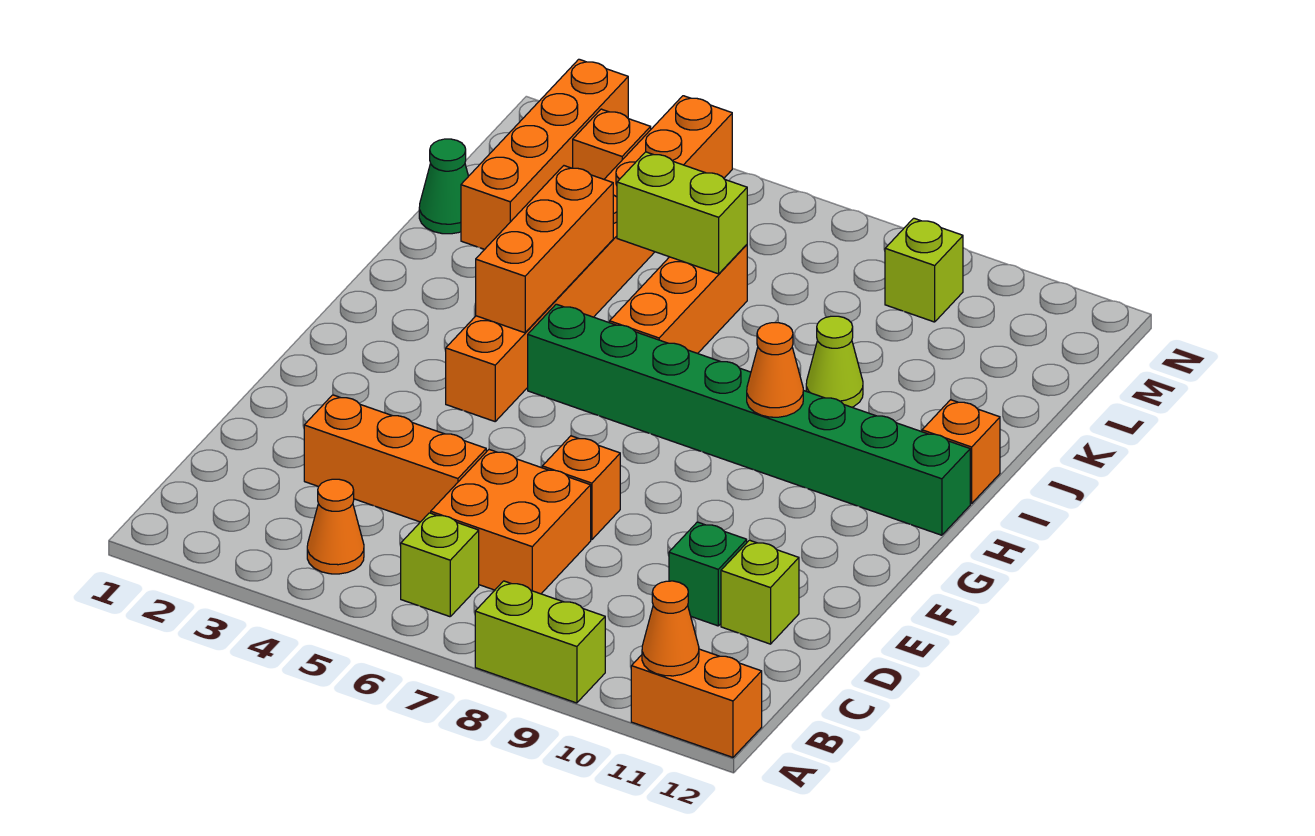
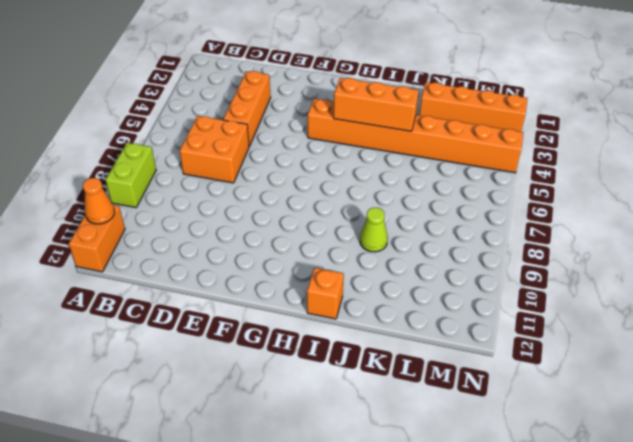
none -> orange 1x1 cone [307,479,364,574]
none -> lime 1x1 brick [401,513,479,617]
none -> green 1x1 brick [669,522,747,626]

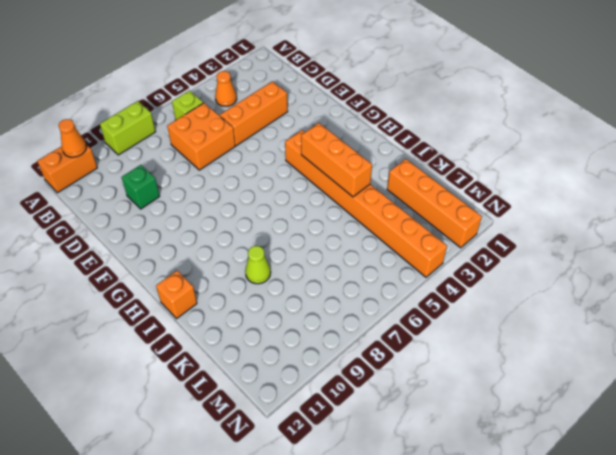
none -> lime 1x1 brick [721,540,799,644]
none -> orange 1x1 brick [542,436,620,540]
none -> green 1x8 brick [528,304,970,535]

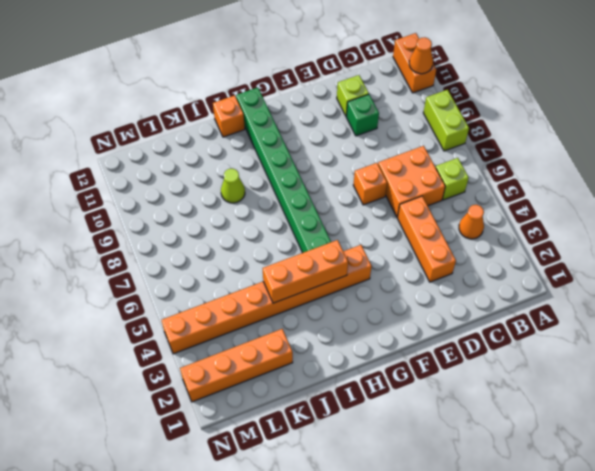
none -> orange 1x3 brick [610,245,747,353]
none -> green 1x1 cone [419,139,468,234]
none -> orange 1x1 brick [573,109,651,179]

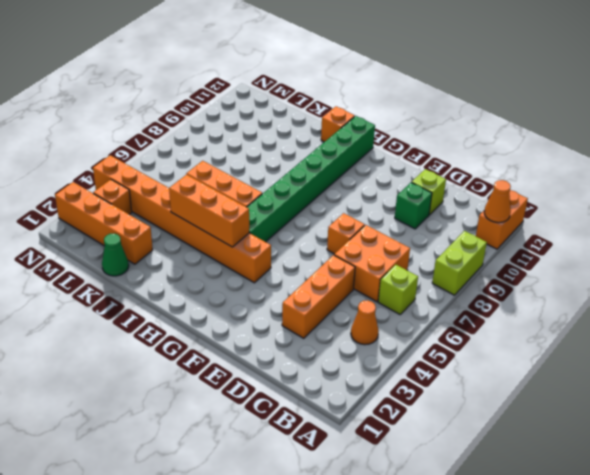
none -> lime 1x1 cone [806,316,863,407]
none -> lime 1x1 brick [885,218,963,322]
none -> orange 1x1 cone [747,323,803,417]

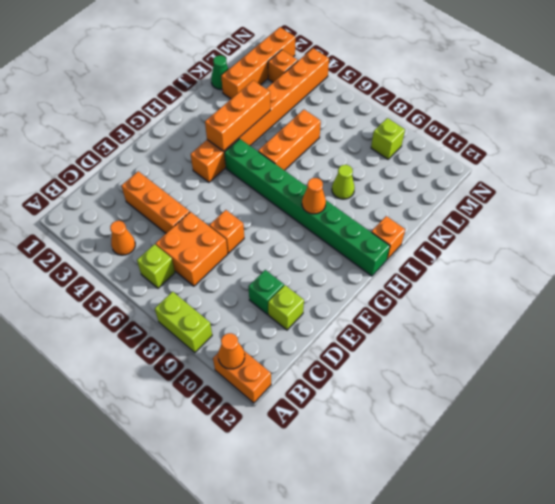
none -> lime 1x2 brick [617,152,747,274]

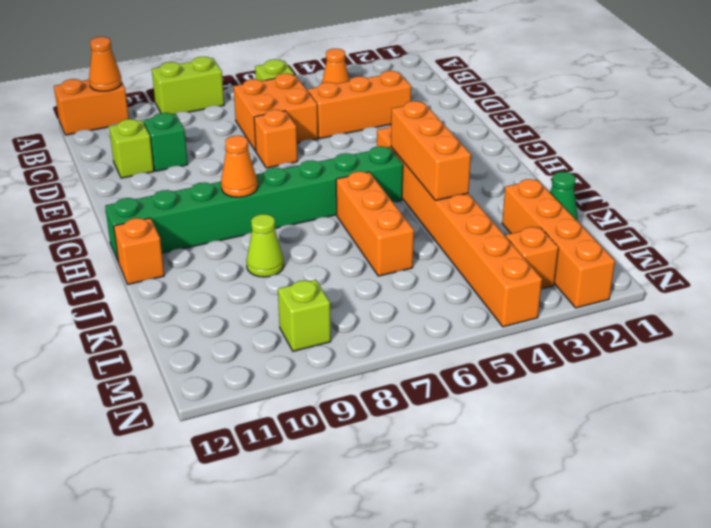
none -> lime 1x2 brick [617,152,747,274]

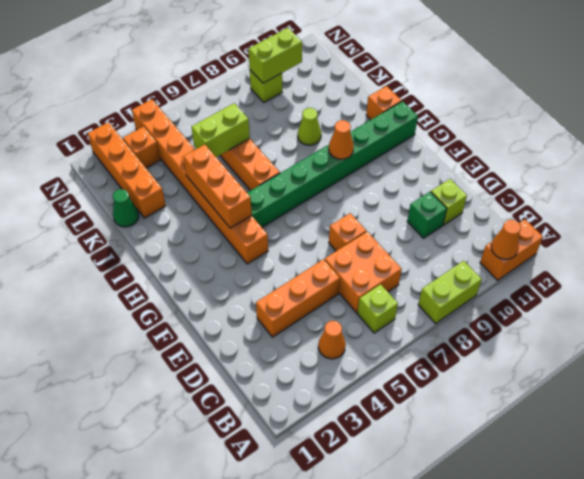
lime 1x2 brick [248,28,302,83] -> none

